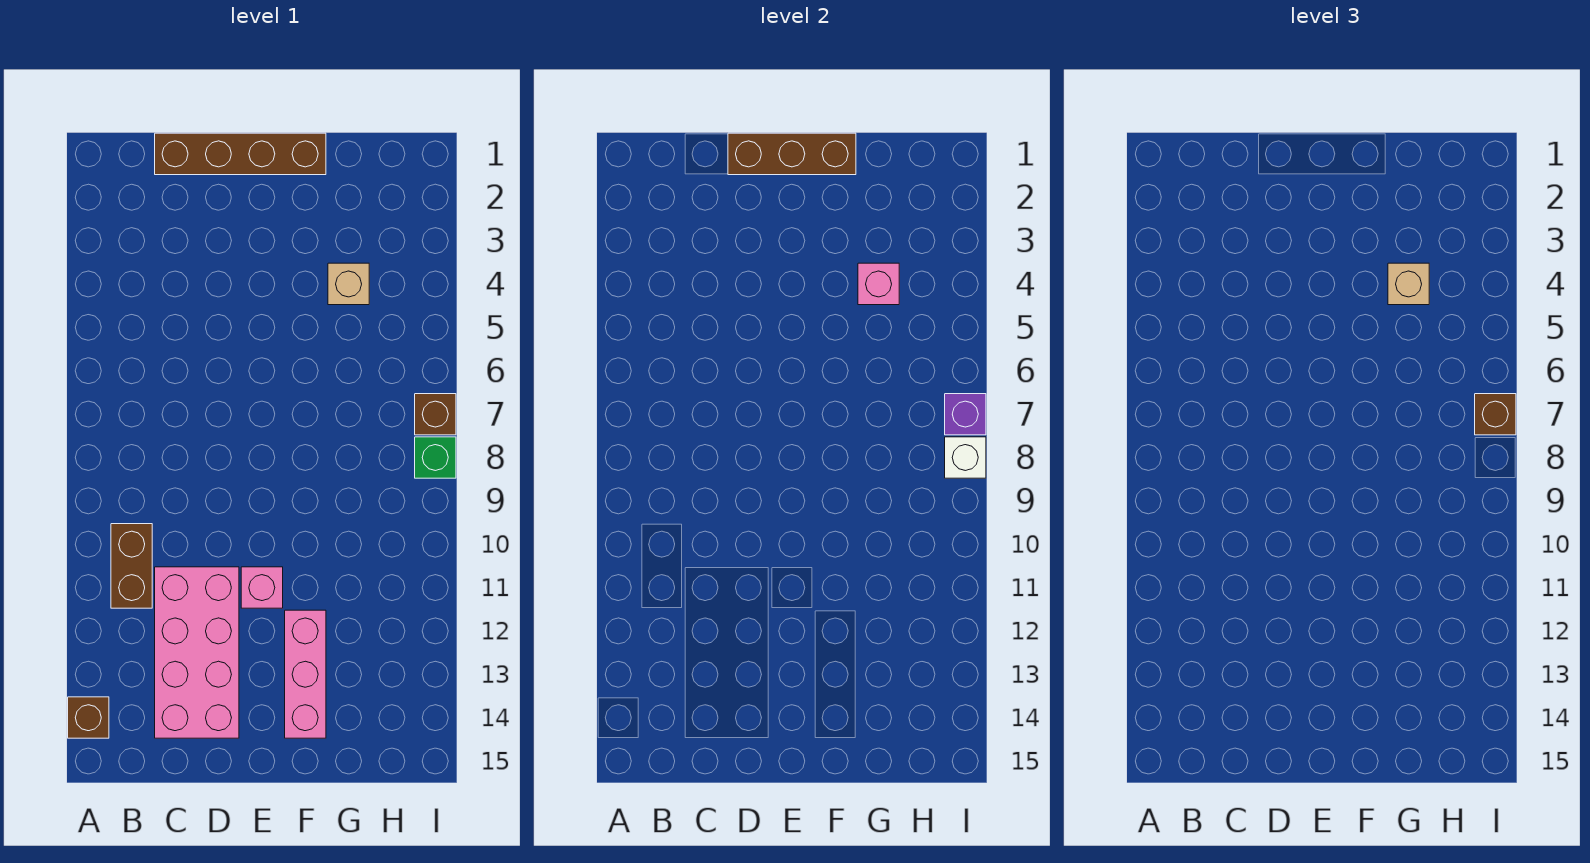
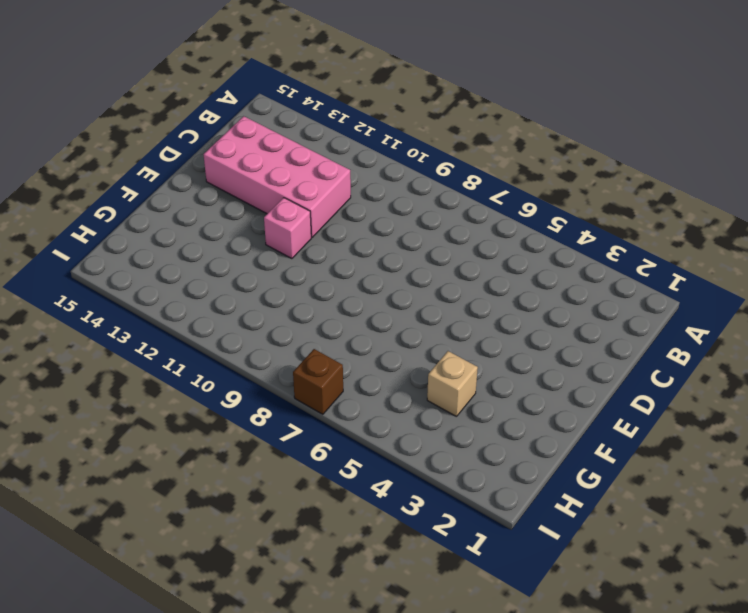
none -> brown 1x1 brick [68,697,109,738]
none -> brown 1x2 brick [111,524,152,608]
none -> brown 1x4 brick [155,133,326,175]

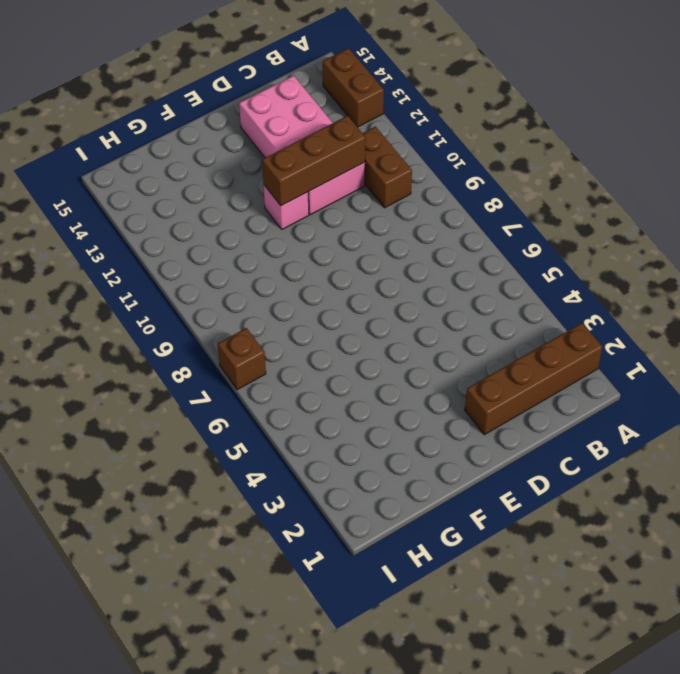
brown 1x4 brick [465,323,602,435] -> brown 1x4 brick moved to [155,133,326,175]
brown 1x2 brick [323,48,384,127] -> brown 1x1 brick [68,697,109,738]
brown 1x3 brick [262,116,366,206] -> brown 1x3 brick moved to [728,133,856,175]
none -> pink 1x3 brick [285,610,326,738]
none -> tan 1x1 brick [328,263,369,305]
none -> green 1x1 brick [415,437,456,478]

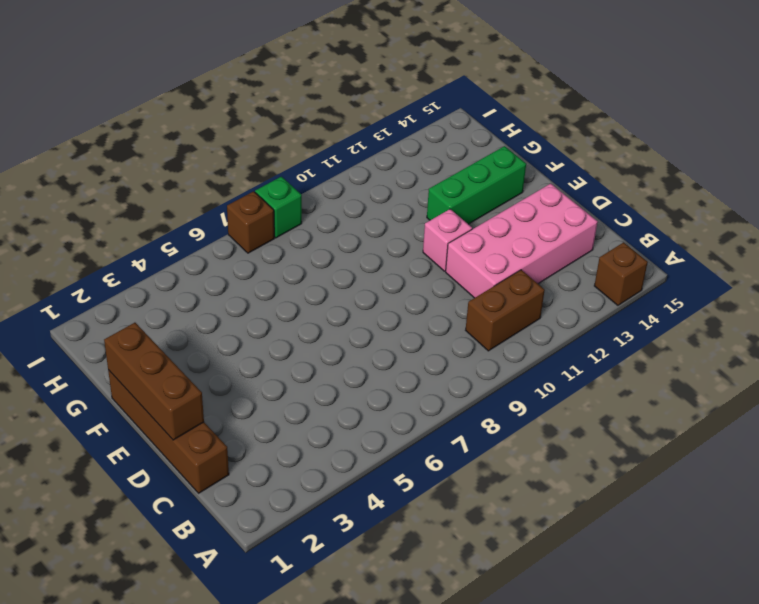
green 1x3 brick [427,146,526,224] -> pink 1x3 brick [285,610,326,738]
none -> tan 1x1 brick [328,263,369,305]
none -> pink 1x1 brick [858,263,899,305]
none -> purple 1x1 brick [945,394,986,435]

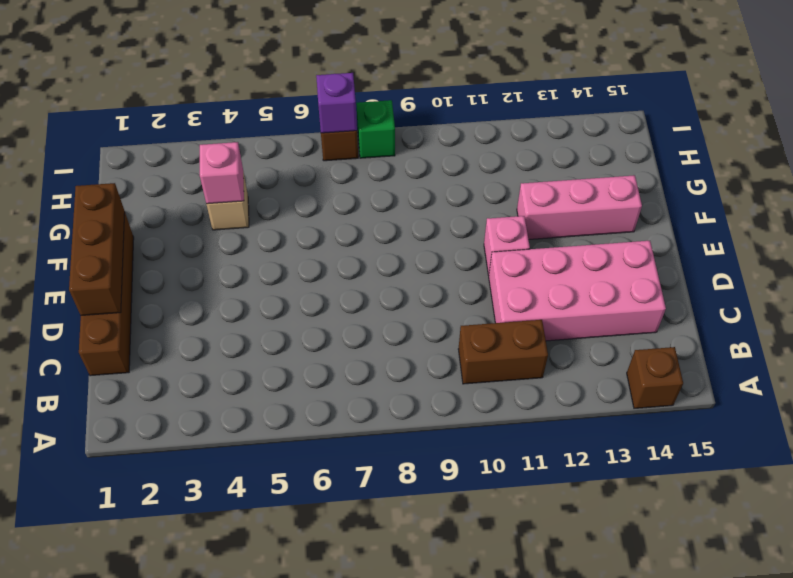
none -> white 1x1 brick [945,437,986,478]
none -> tan 1x1 brick [1388,263,1429,305]
none -> brown 1x1 brick [1475,394,1516,435]

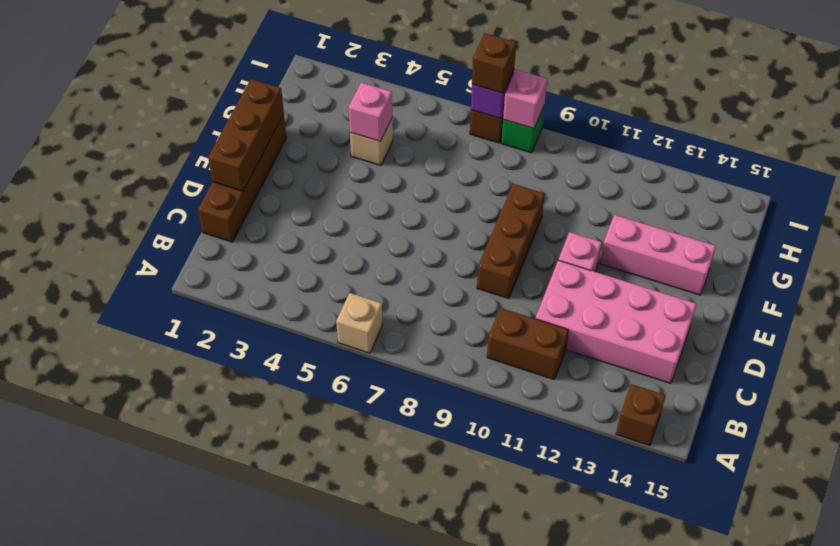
tan 1x1 brick [336,293,383,353] -> tan 1x1 brick moved to [1388,263,1429,305]
brown 1x3 brick [477,184,545,299] -> none
pink 1x1 brick [503,70,547,129] -> white 1x1 brick [945,437,986,478]

